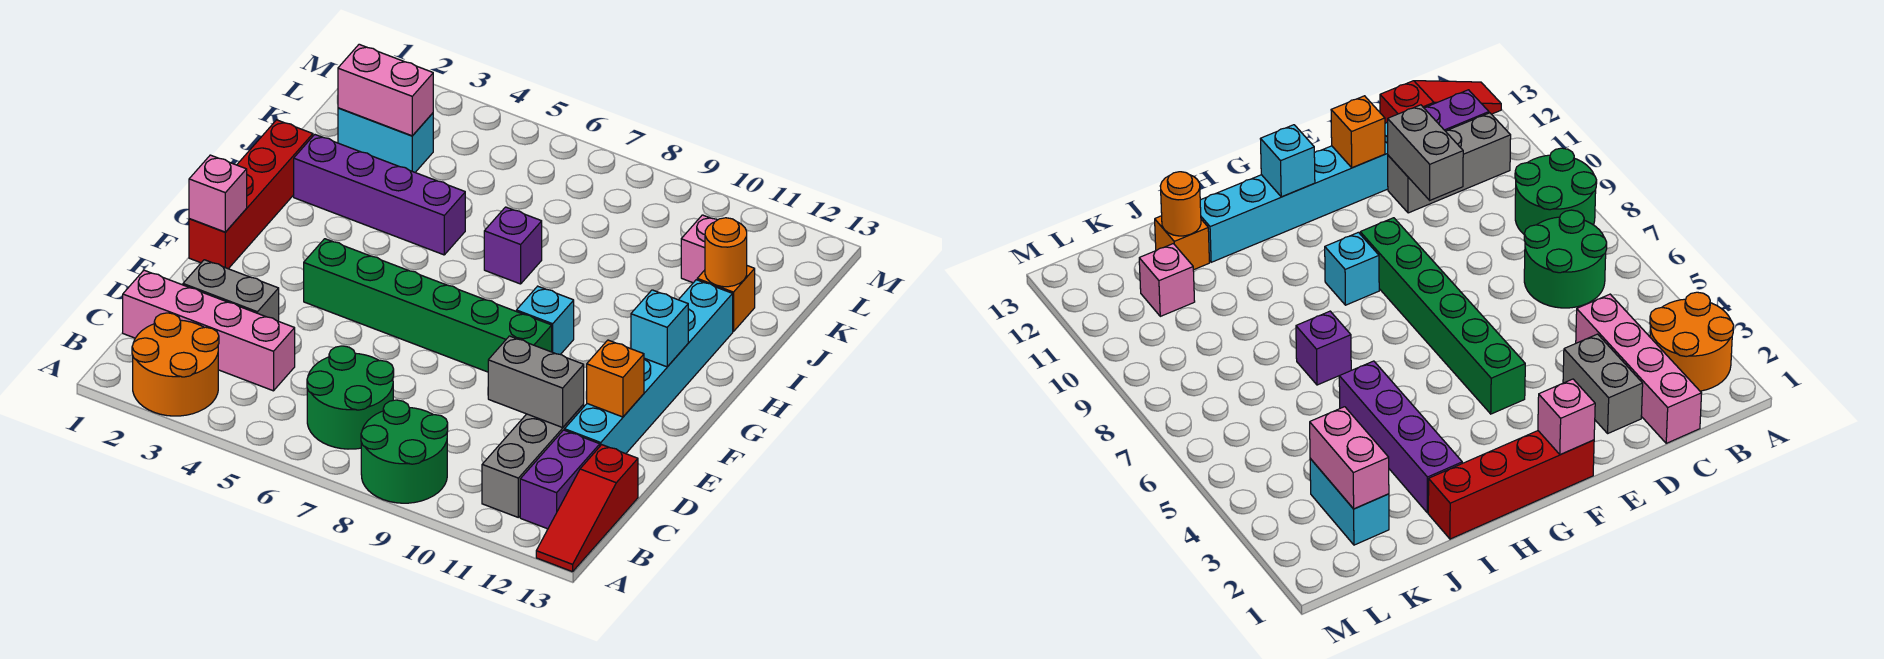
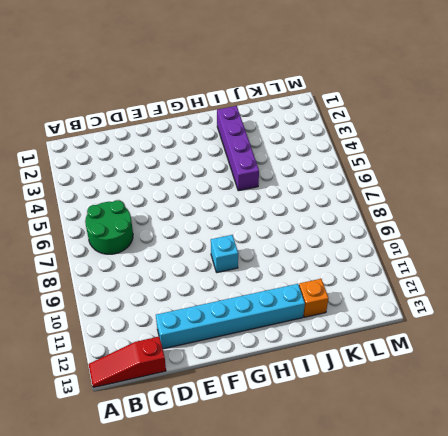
none -> orange 2x2 round brick [132,313,219,416]
none -> green 2x2 round brick [361,400,448,503]
none -> grey 1x3 brick [482,404,584,517]

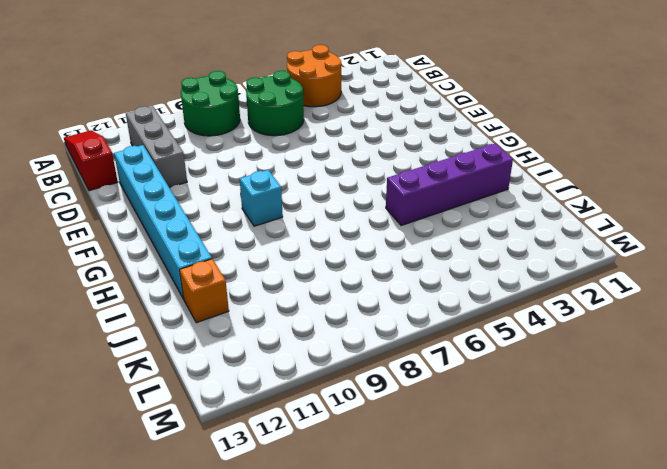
orange 2x2 round brick [287,45,341,107] -> orange 2x2 round brick moved to [132,313,219,416]
none -> purple 1x2 brick [520,430,600,529]
none -> pink 1x4 brick [123,270,295,391]
none -> grey 1x2 brick [183,260,279,321]

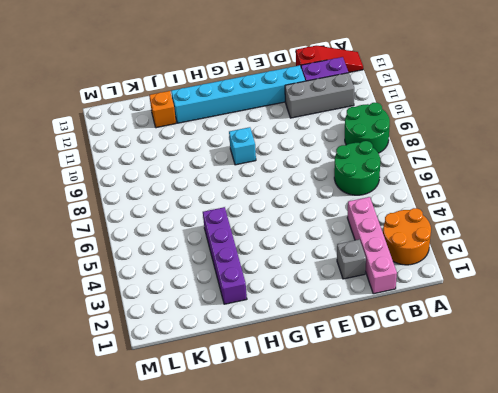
grey 1x1 brick [337,239,366,279] -> grey 1x2 brick [183,260,279,321]
none -> red 1x4 brick [189,120,313,269]
none -> green 1x6 brick [304,239,552,372]
none -> purple 1x1 brick [484,207,542,284]

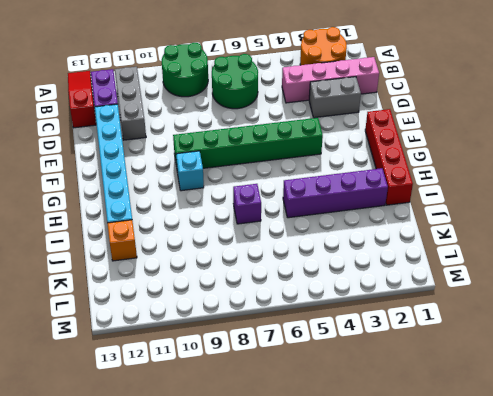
none -> cyan 1x2 brick [338,108,433,172]
none -> pink 1x1 brick [681,215,717,283]
none -> grey 1x2 brick [488,336,584,427]

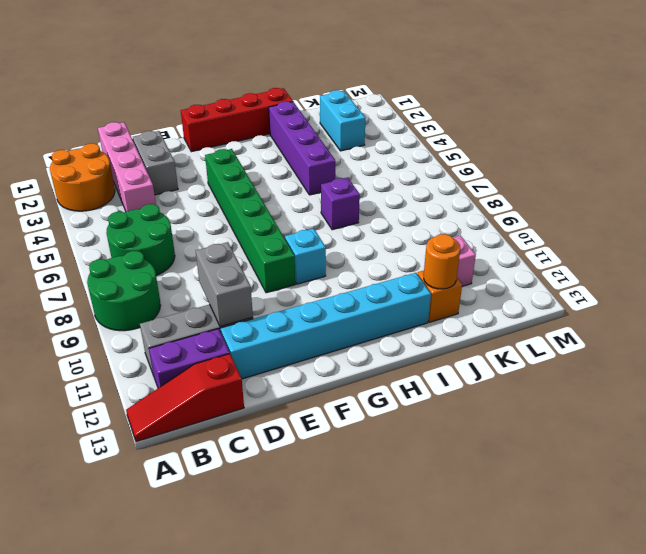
none -> orange 1x1 brick [587,340,644,417]
none -> pink 1x1 brick [189,155,247,232]
none -> cyan 1x1 brick [631,290,688,367]

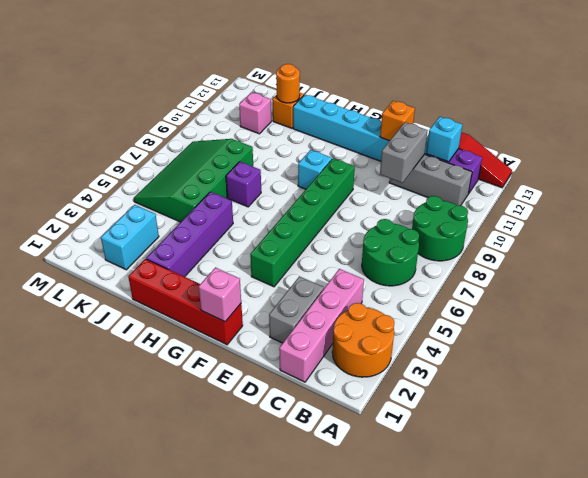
cyan 1x1 brick [426,117,462,162] -> cyan 1x1 brick moved to [631,290,688,367]
green 3x4 slope [134,139,253,222] -> none
none -> pink 1x2 brick [338,44,433,136]

